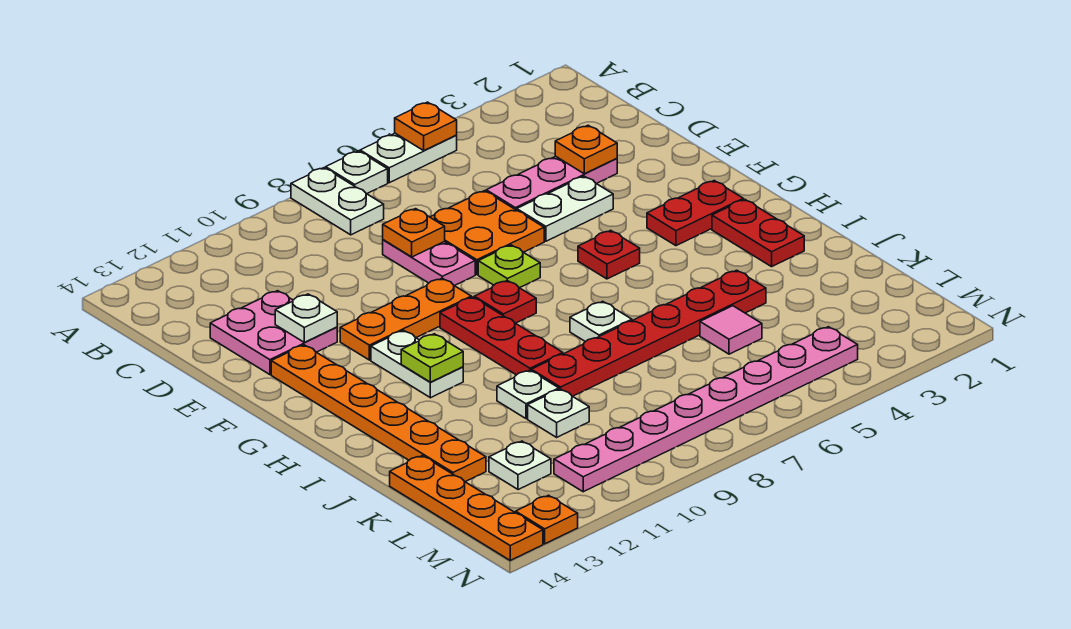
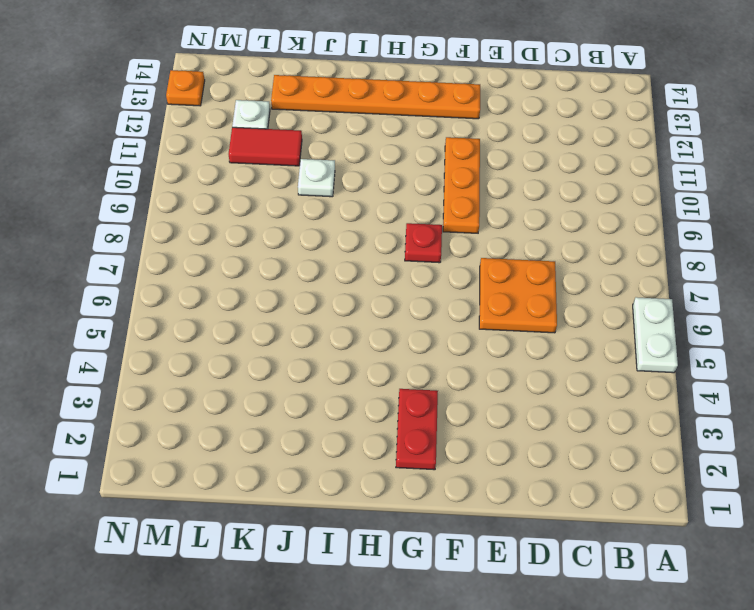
red 1x2 tile [229,127,302,166] -> none
none -> white 1x1 plate [326,151,388,194]
none -> white 1x2 plate [291,168,384,235]
none -> pink 1x3 plate [486,156,617,210]
none -> pink 1x2 plate [383,240,475,286]

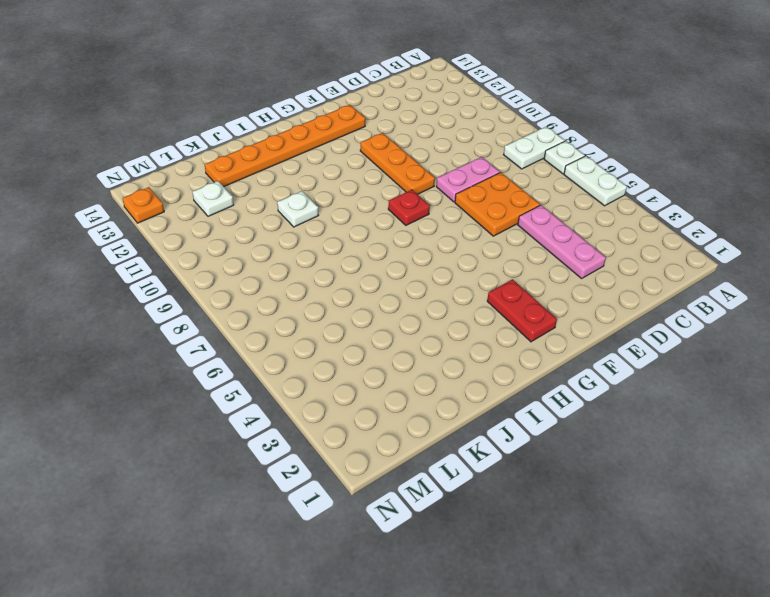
none -> pink 2x2 plate [210,291,337,375]
none -> white 1x2 plate [517,176,613,241]
none -> lime 1x1 plate [478,245,540,288]
none -> red 1x1 plate [578,231,640,279]

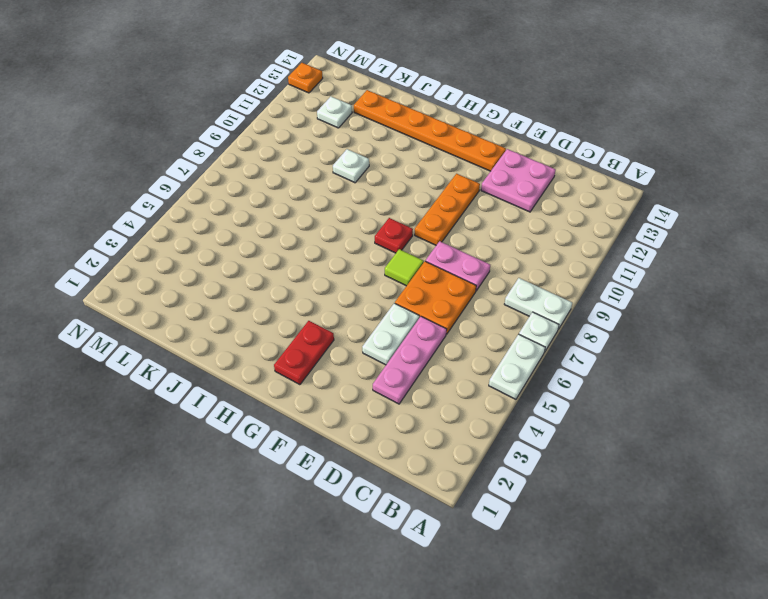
lime 1x1 tile [385,249,424,286] -> lime 1x1 plate [478,245,540,288]
none -> red 1x1 plate [578,231,640,279]
none -> red 1x3 plate [440,297,563,375]
none -> white 1x2 plate [371,330,463,398]
none -> red 1x2 plate [712,199,804,267]

